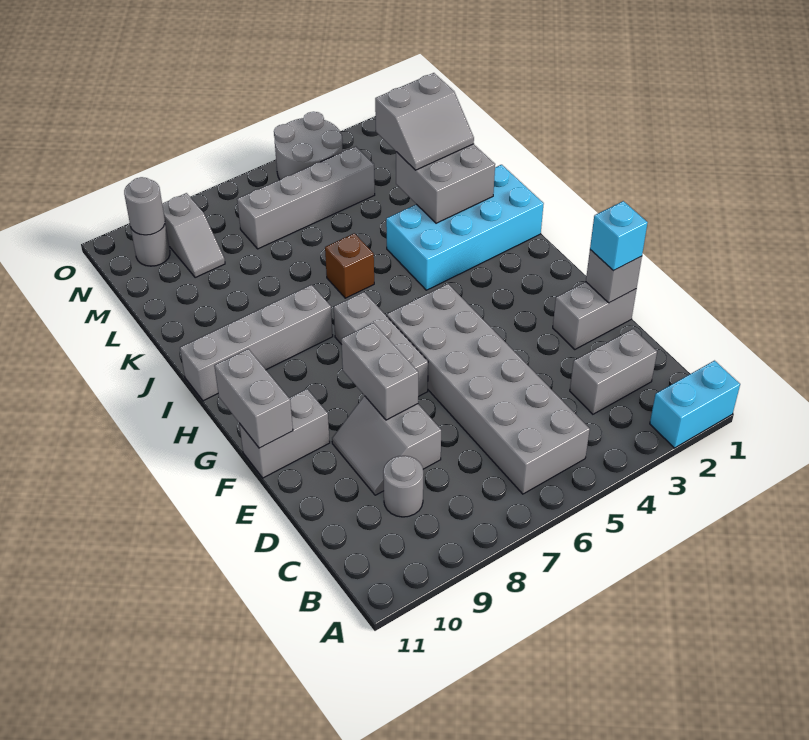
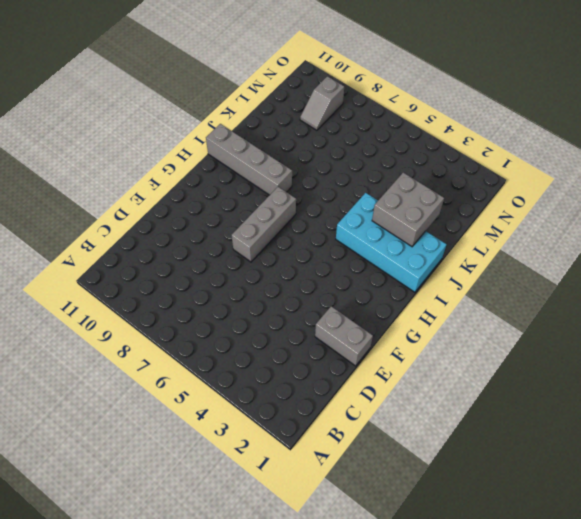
none -> cyan 1x2 brick [650,361,740,448]
none -> grey 2x6 brick [387,284,590,494]
none -> grey 1x2 brick [570,329,657,414]

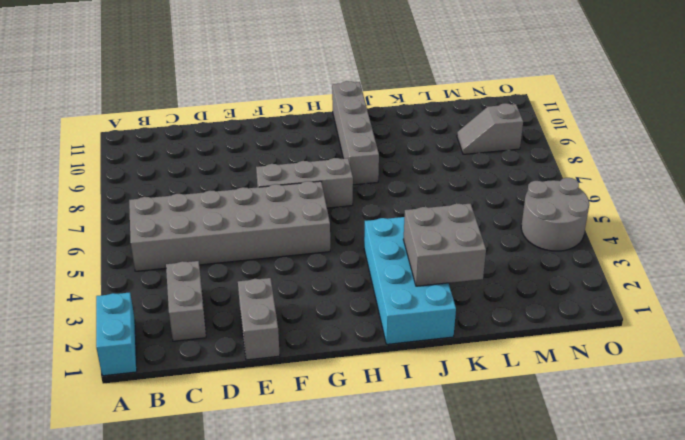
none -> grey 1x1 round brick [383,456,423,517]
none -> grey 2x2 slope [332,396,441,495]
none -> grey 1x2 brick [239,389,330,478]

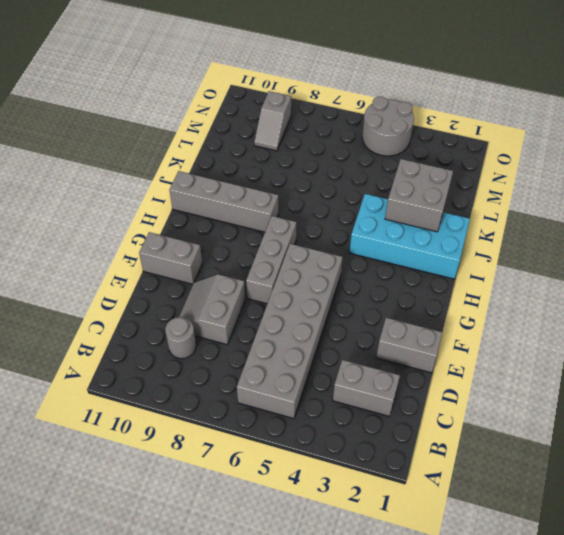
none -> cyan 1x2 brick [650,361,740,448]
none -> brown 1x1 brick [325,233,374,298]
none -> grey 1x4 brick [237,146,375,249]

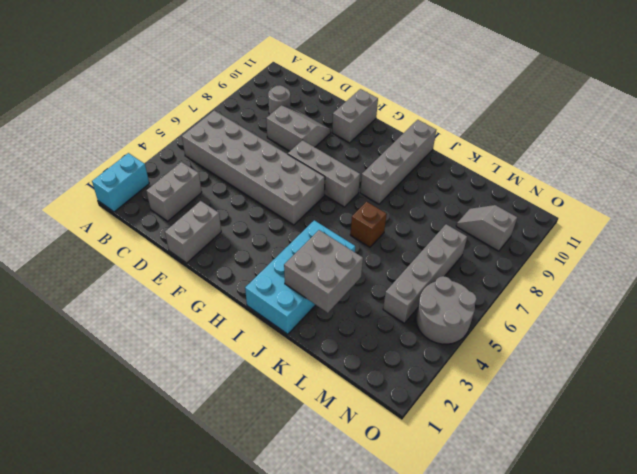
none -> grey 1x1 round brick [131,224,170,266]
none -> grey 1x1 brick [586,250,642,303]
none -> grey 1x2 brick [341,323,418,420]

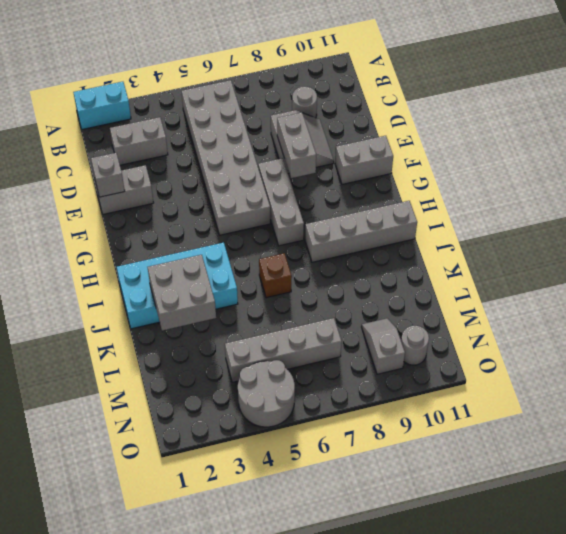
none -> grey 1x2 brick [214,349,293,448]
none -> grey 1x1 round brick [124,177,165,235]
none -> cyan 1x1 brick [590,201,648,271]

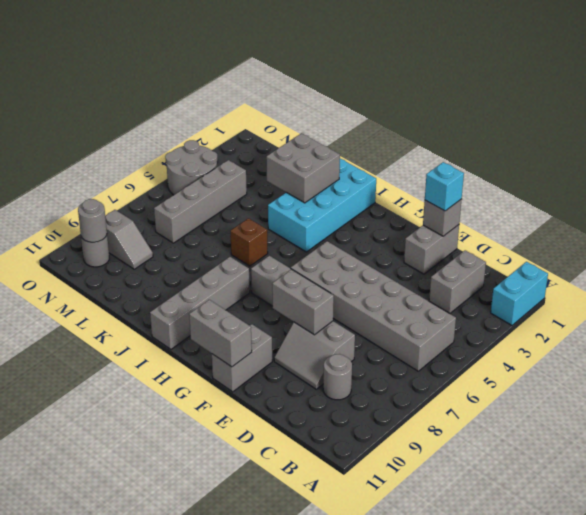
none -> grey 2x2 slope [375,73,474,170]

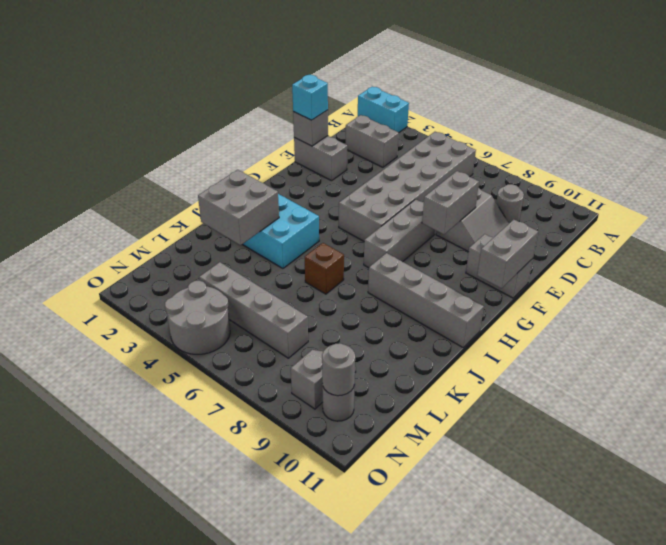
none -> grey 2x2 slope [375,73,474,170]

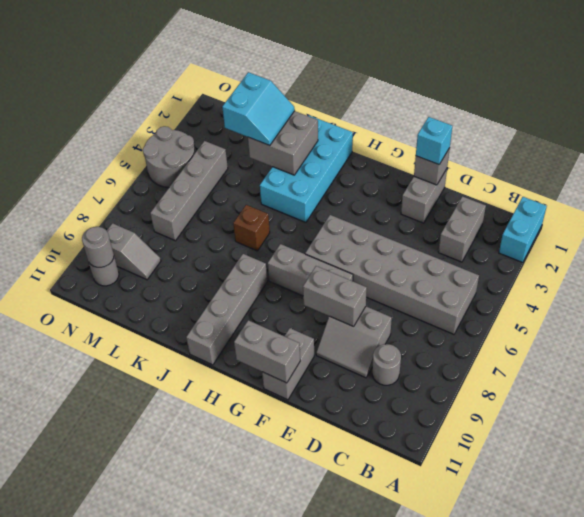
cyan 2x2 slope [222,72,295,146] -> grey 2x2 slope [375,73,474,170]

